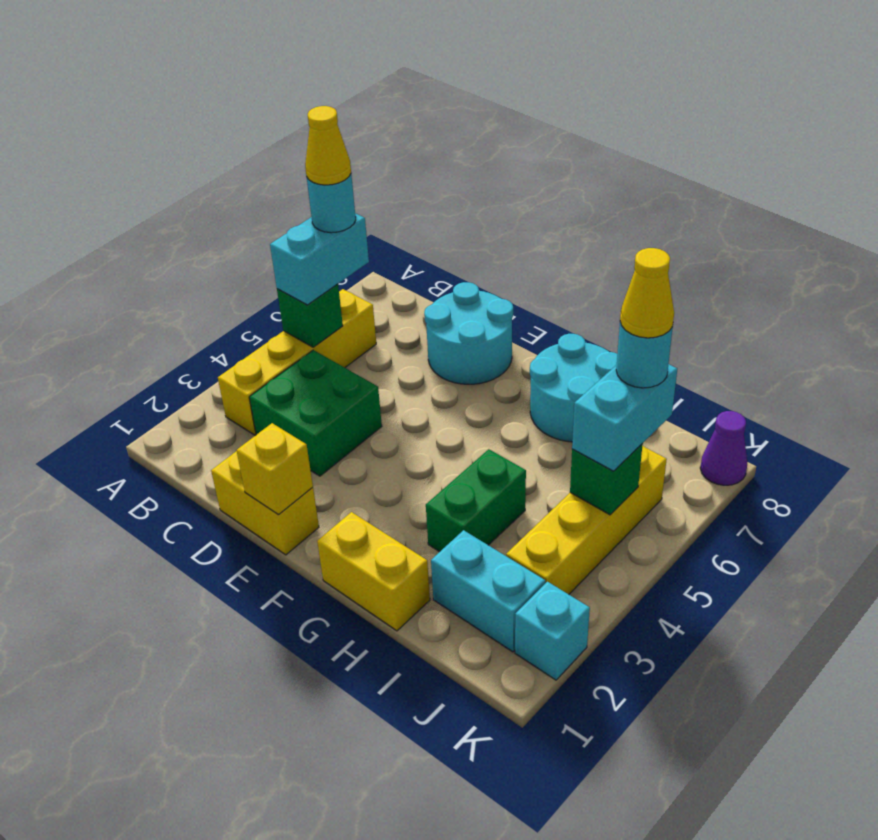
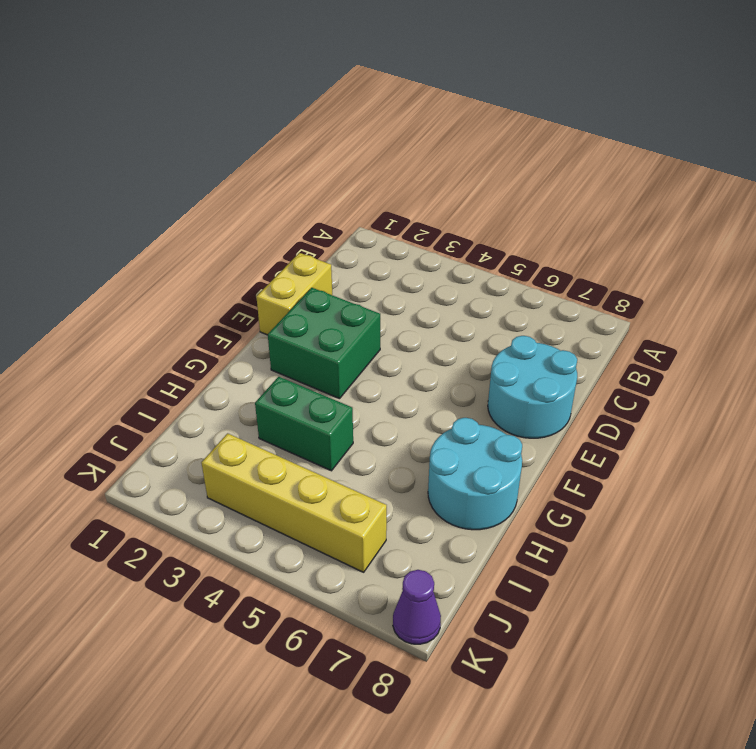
green 2x2 brick [268,288,380,399] -> green 2x2 brick moved to [249,350,382,476]
none -> yellow 1x4 brick [218,289,376,435]
none -> yellow 1x2 brick [317,512,430,631]
none -> cyan 1x2 brick [431,530,545,652]

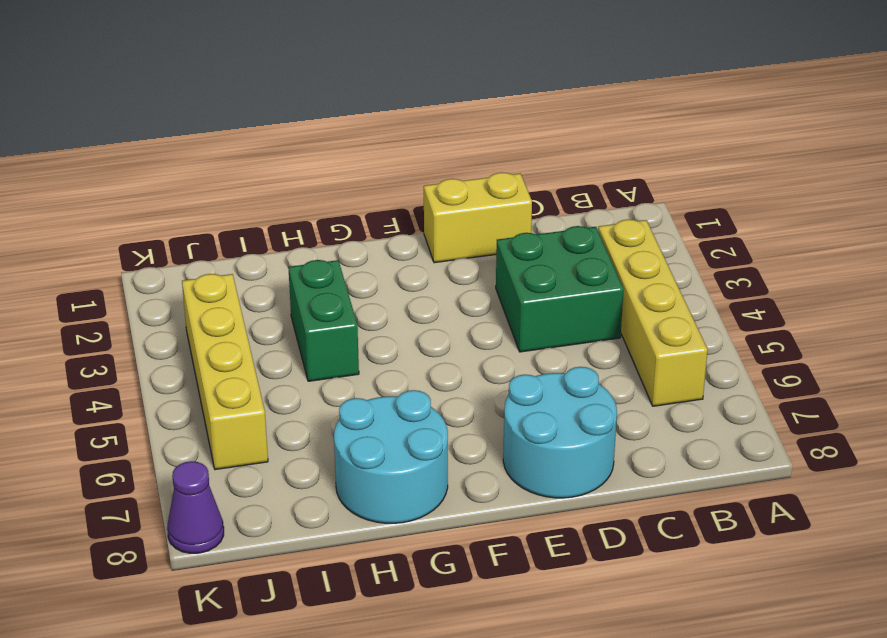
none -> yellow 1x2 brick [317,512,430,631]
none -> cyan 1x2 brick [431,530,545,652]
none -> cyan 1x1 brick [515,582,590,680]

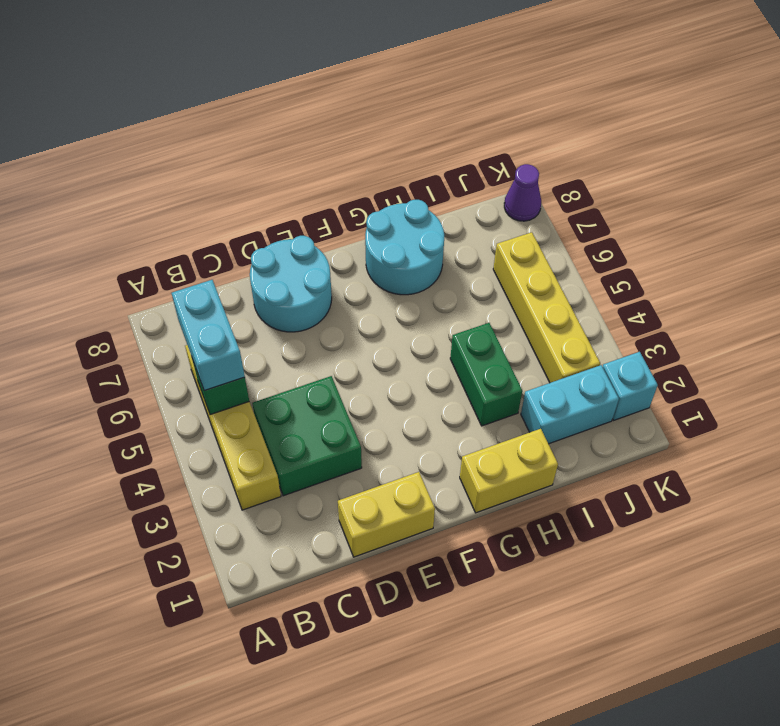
none -> yellow 1x1 brick [236,423,313,515]
none -> green 1x1 brick [570,444,643,515]
none -> cyan 1x2 brick [572,364,677,471]

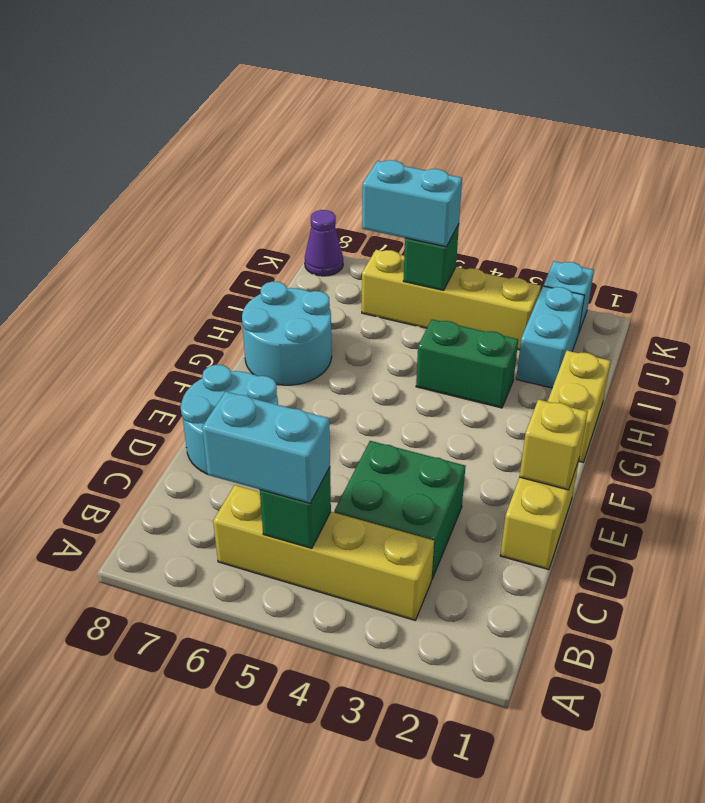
none -> cyan 1x1 round brick [307,174,356,233]
none -> cyan 1x1 round brick [616,322,673,388]
none -> yellow 1x1 cone [305,106,351,185]

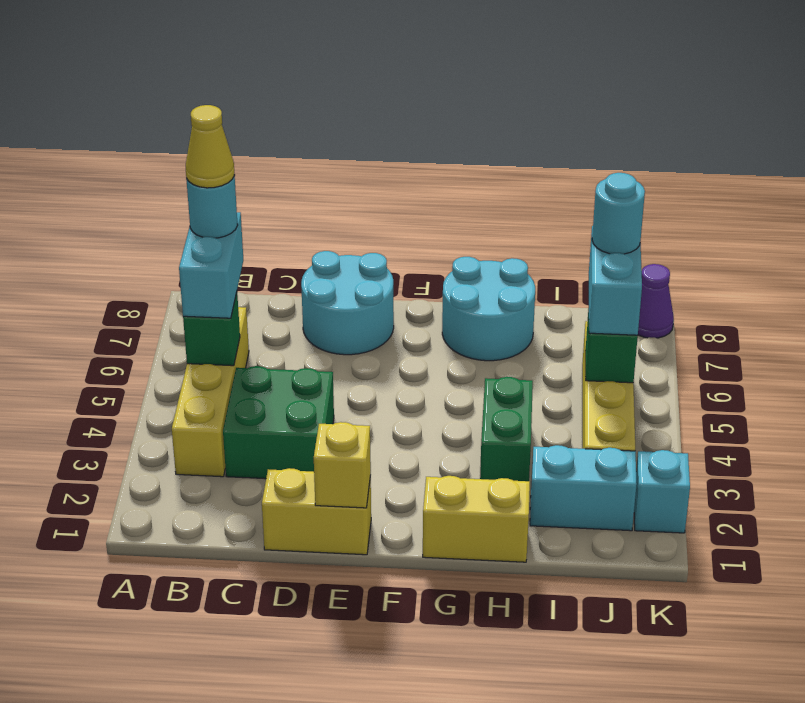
none -> yellow 1x1 cone [620,248,674,338]

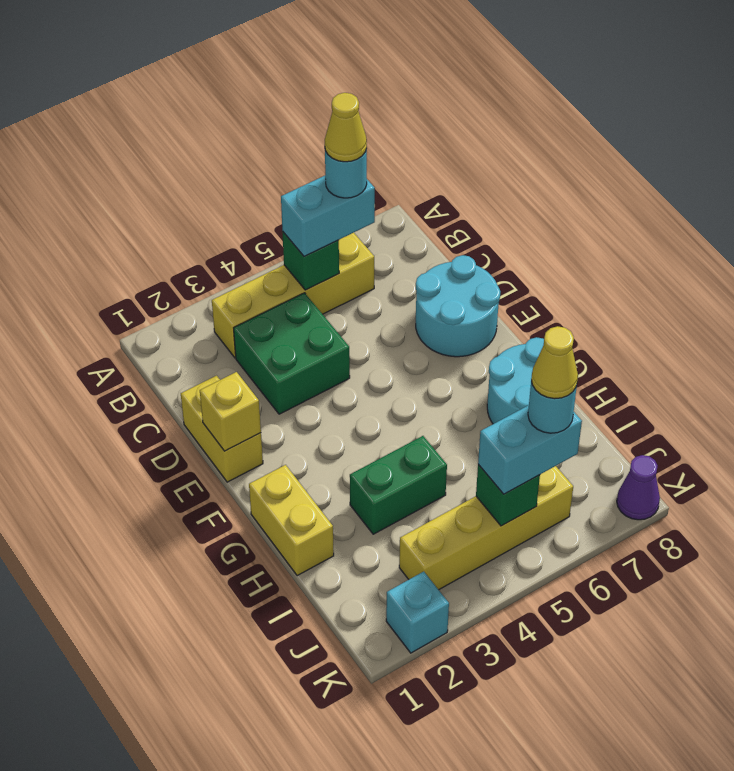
none -> cyan 1x2 brick [431,530,545,652]

